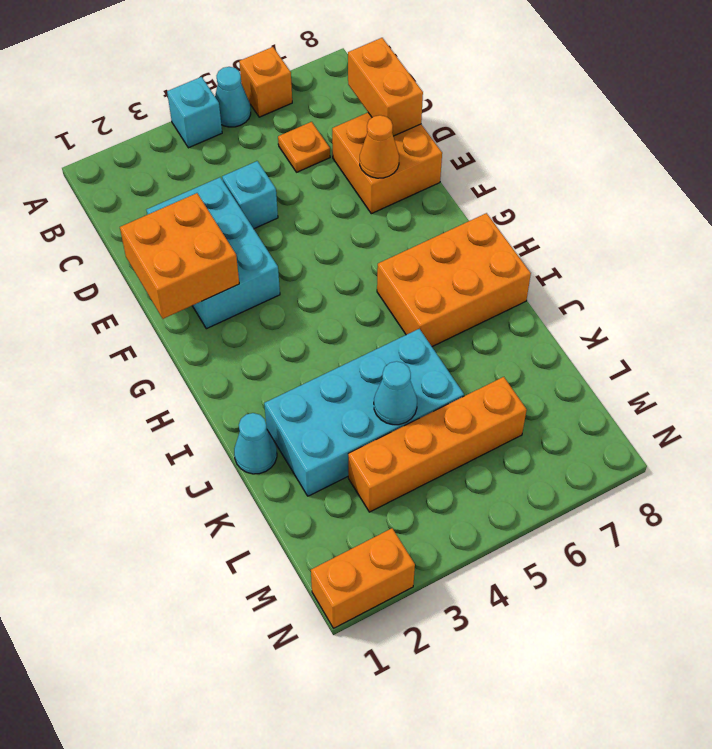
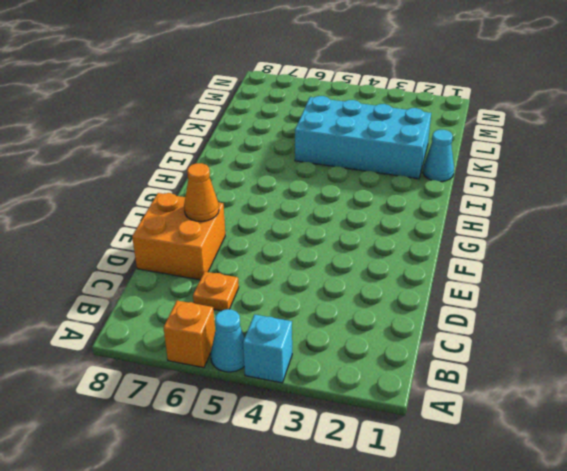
none -> cyan 2x3 brick [147,177,280,329]
none -> cyan 1x1 brick [222,161,278,229]
none -> orange 2x3 brick [377,213,531,347]

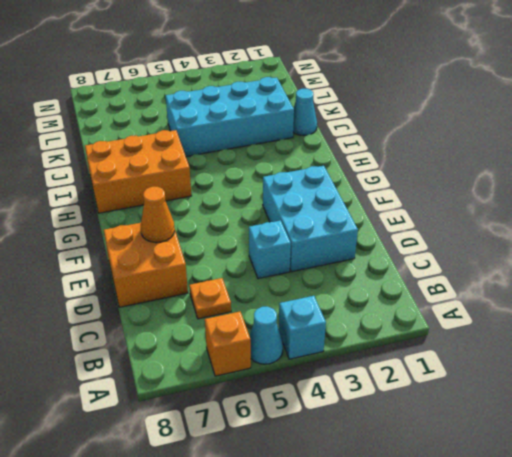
none -> orange 1x4 brick [348,377,527,512]
none -> orange 1x2 brick [311,528,415,628]
none -> orange 1x2 brick [348,38,423,136]

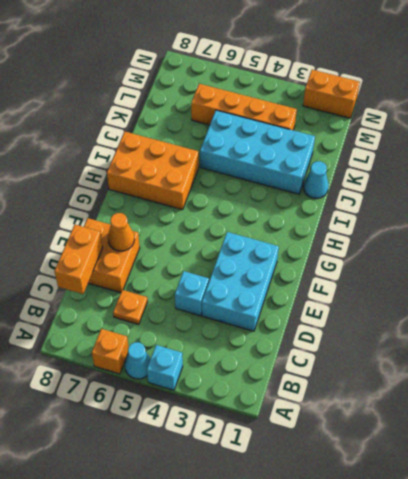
none -> orange 2x2 brick [120,193,239,319]
none -> cyan 1x1 cone [374,361,417,425]

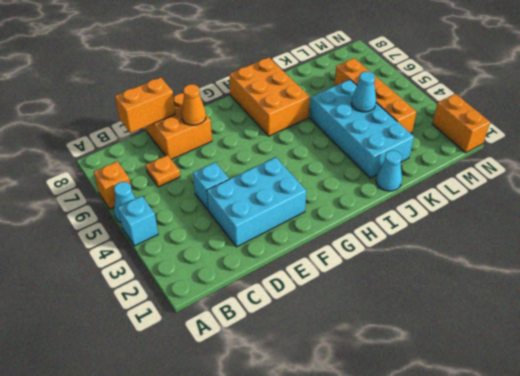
none -> orange 2x2 brick [120,193,239,319]

